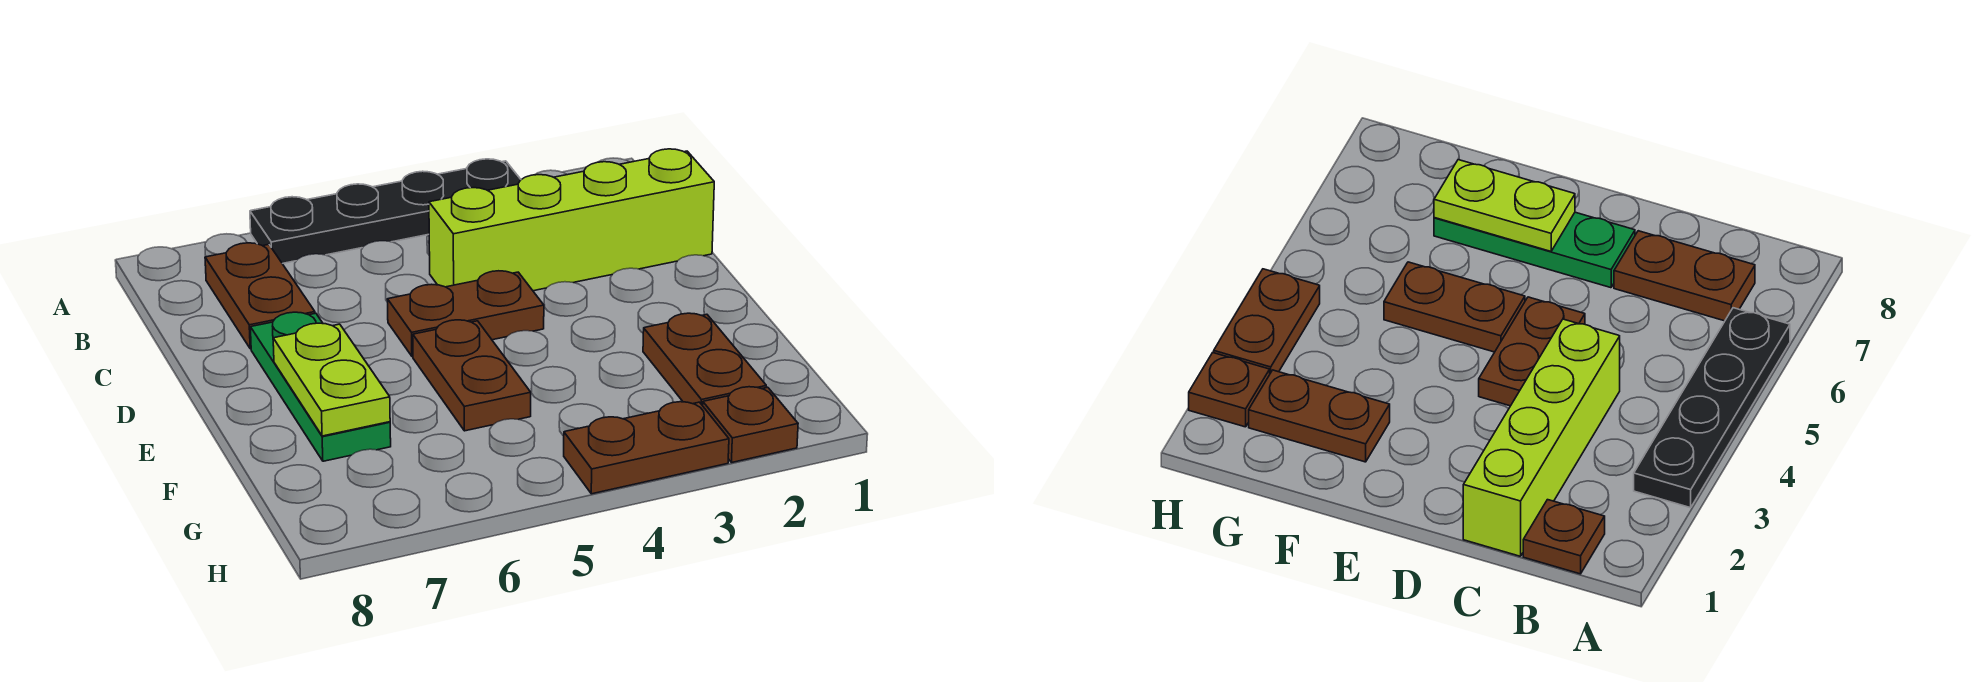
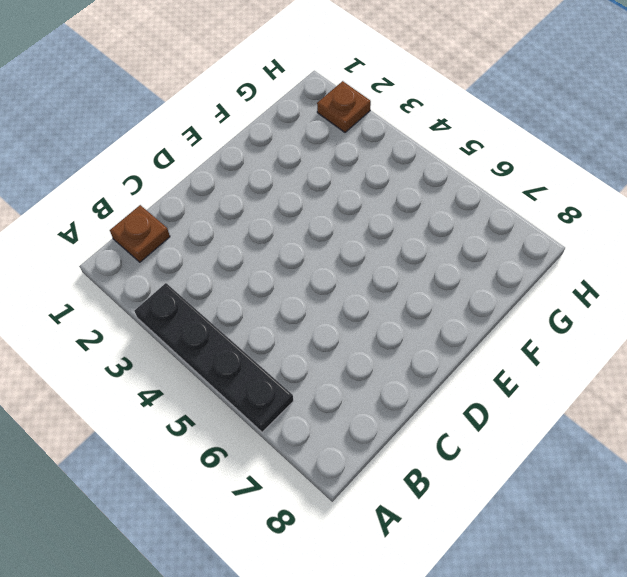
none -> brown 1x2 plate [205,243,315,349]
none -> lime 1x4 brick [429,149,714,291]

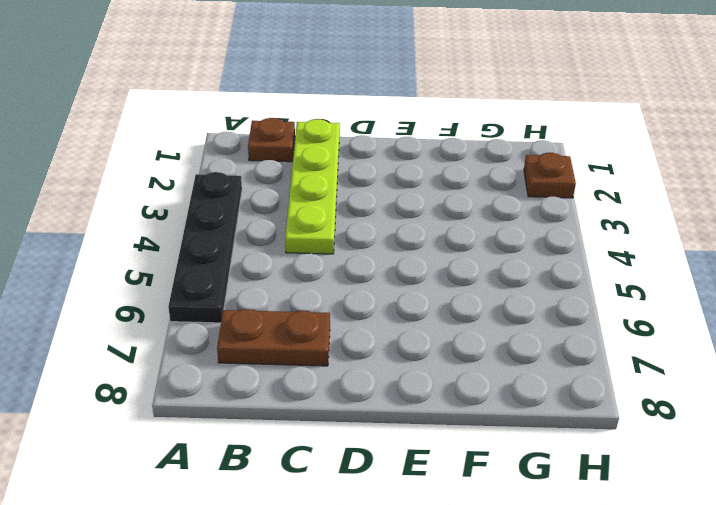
lime 1x4 plate [285,119,340,254] -> lime 1x4 brick [429,149,714,291]
none -> brown 1x2 plate [387,271,544,356]
none -> green 1x3 plate [250,312,391,461]

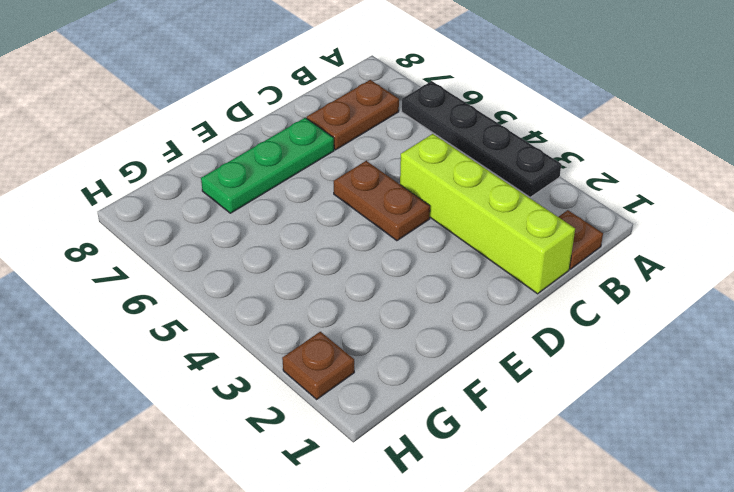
none -> brown 1x2 plate [413,320,531,431]
none -> brown 1x2 plate [643,313,766,406]

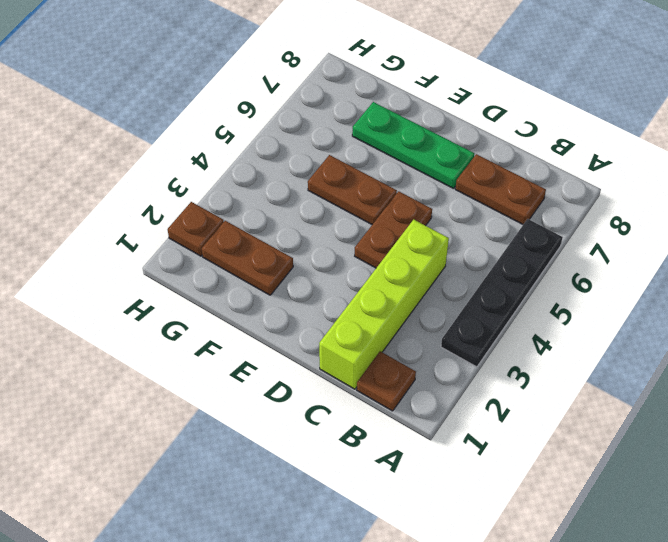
none -> brown 1x2 plate [564,402,729,494]
none -> lime 1x2 plate [273,323,390,436]

